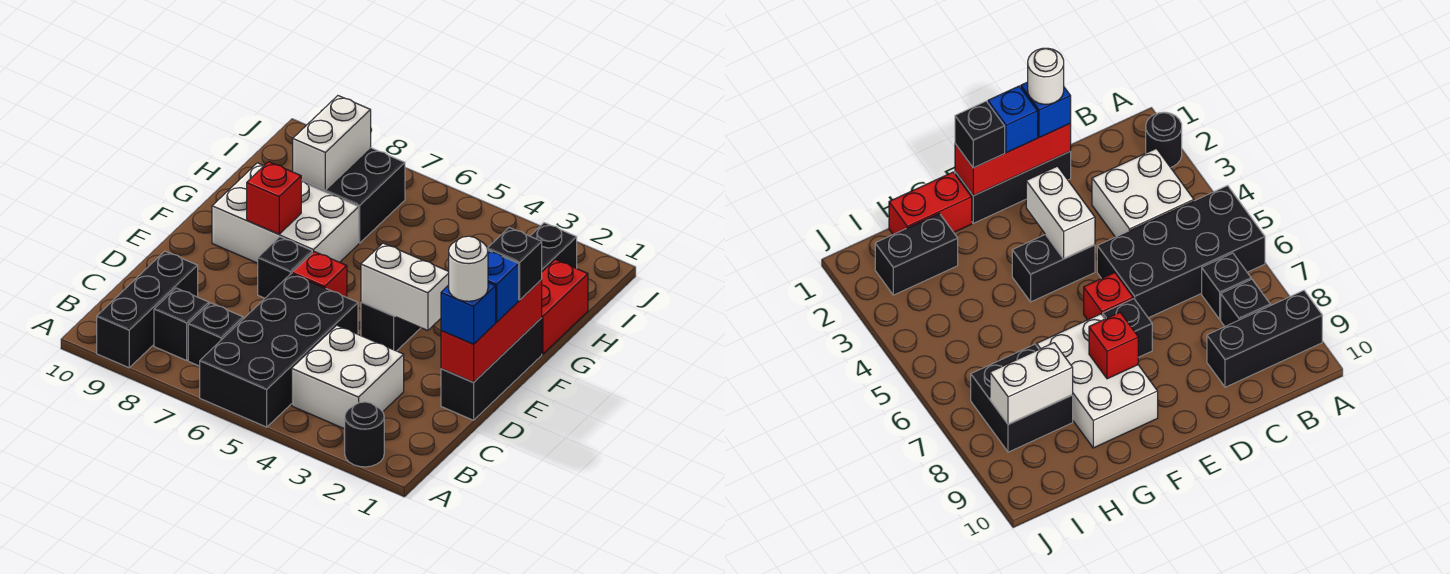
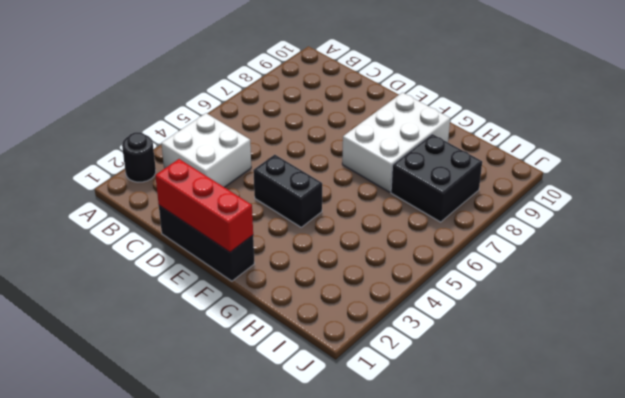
none -> black 2x4 brick [200,274,358,427]
none -> black 1x3 brick [97,251,198,368]
none -> black 1x1 brick [188,303,243,366]

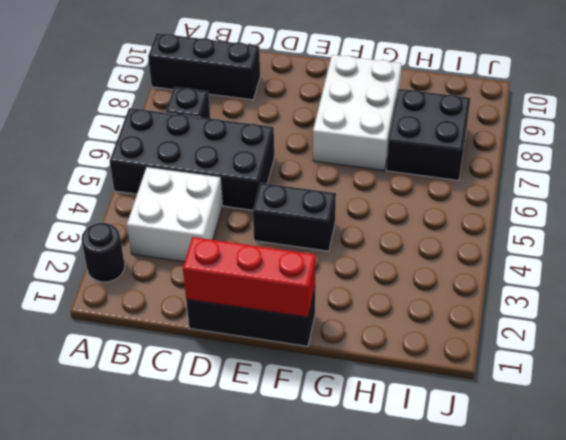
none -> black 1x1 brick [154,288,209,361]
none -> red 1x1 brick [292,252,347,297]
none -> black 1x1 brick [258,237,312,298]

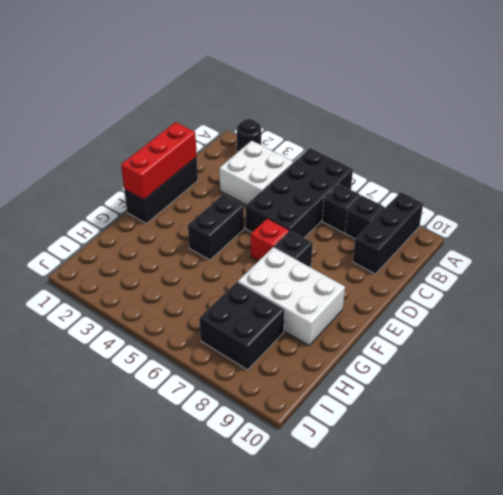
none -> red 1x2 brick [542,260,588,354]
none -> black 1x2 brick [530,223,577,272]
none -> white 1x2 brick [361,243,449,330]

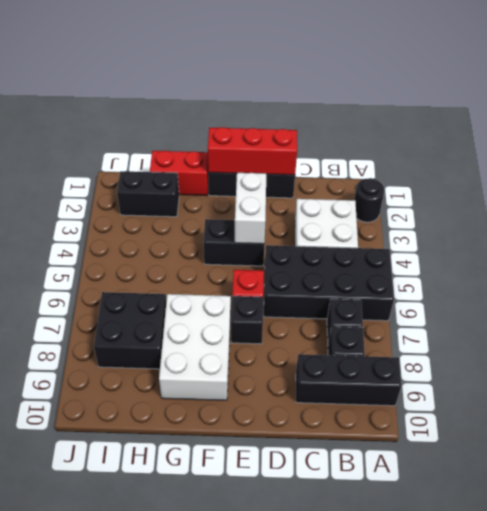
none -> red 1x1 brick [247,162,301,234]
none -> white 1x2 brick [293,96,371,190]
none -> blue 1x1 brick [441,283,496,344]

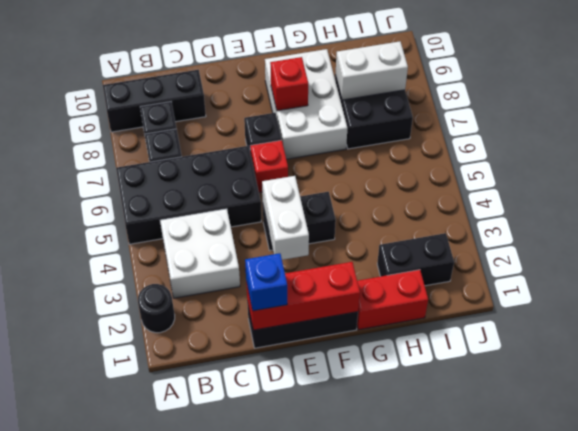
none -> blue 1x1 brick [488,251,519,322]
none -> black 1x1 brick [487,228,542,300]
none -> white 1x1 round brick [449,236,488,301]

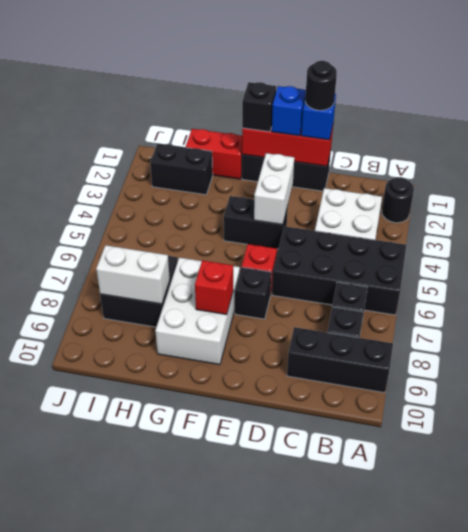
black 1x1 round brick [305,61,337,110] -> white 1x1 round brick [449,236,488,301]

